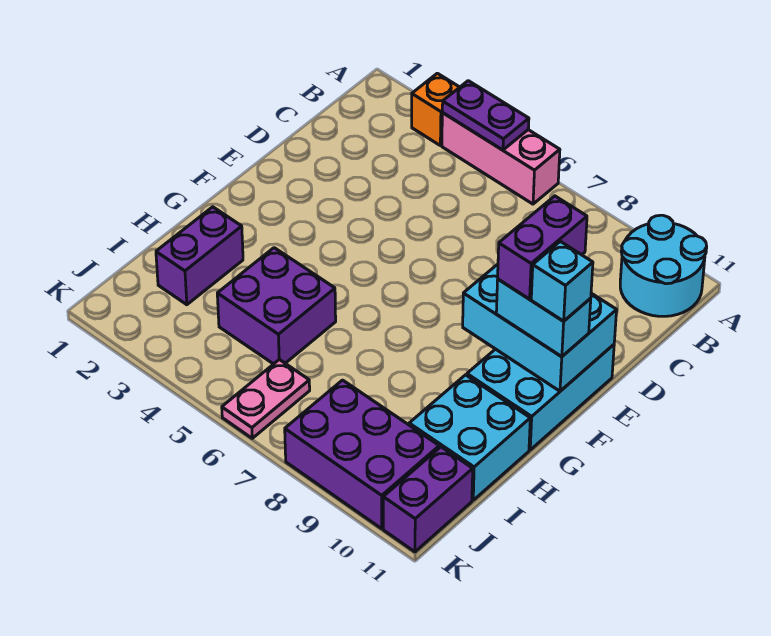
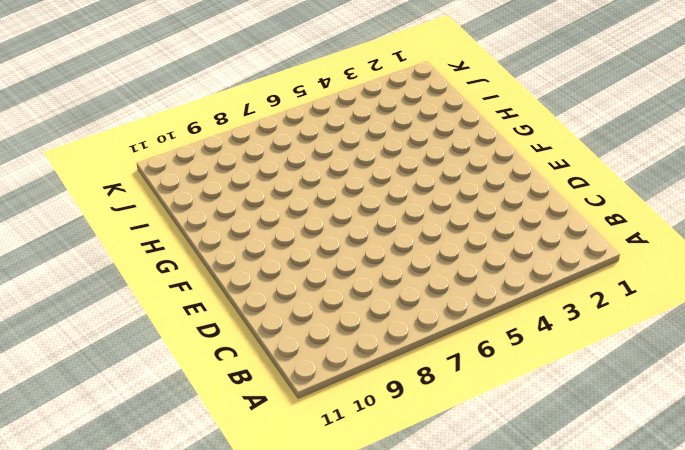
none -> orange 1x1 brick [412,73,459,145]
none -> pink 1x3 brick [442,113,560,204]
none -> cyan 2x2 round brick [620,215,707,316]

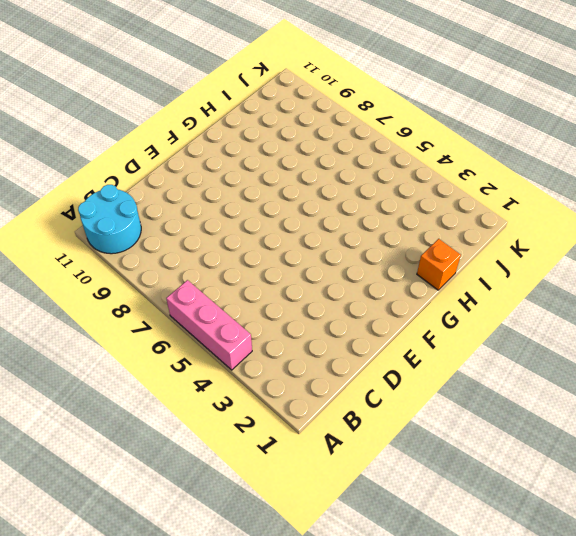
orange 1x1 brick [417,239,461,290] -> orange 1x1 brick moved to [412,73,459,145]
none -> cyan 2x3 brick [467,345,614,450]
none -> purple 1x2 brick [156,207,243,305]
none -> purple 2x2 brick [217,248,336,364]

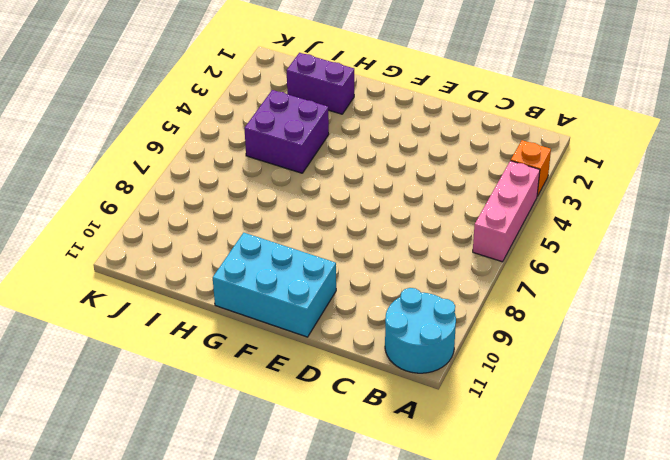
none -> cyan 2x2 brick [409,375,530,500]
none -> pink 1x2 plate [222,360,310,438]
none -> purple 2x3 brick [285,380,439,529]

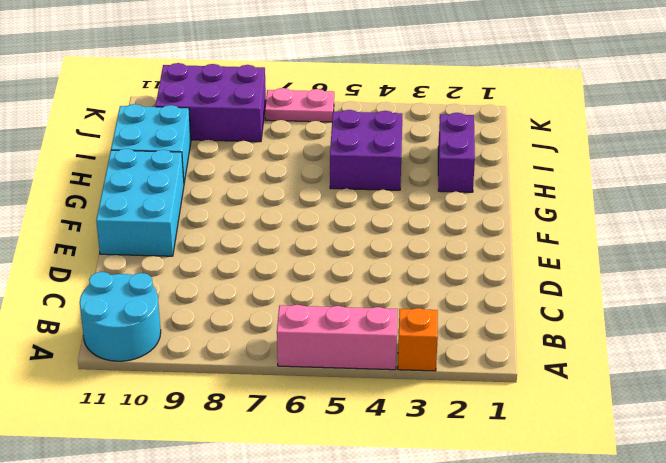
pink 1x2 plate [265,88,334,122] -> pink 1x2 plate turned to [222,360,310,438]
none -> purple 1x2 brick [383,447,473,552]
none -> purple 1x2 plate [442,81,529,150]
none -> cyan 2x3 brick [463,264,617,391]

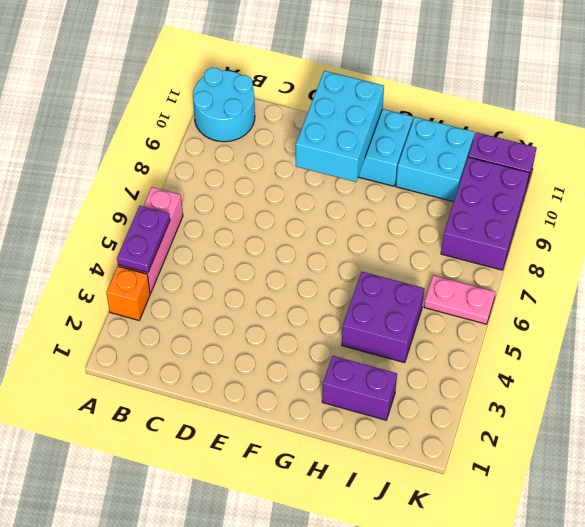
none -> cyan 1x2 brick [496,279,591,357]
none -> purple 1x2 brick [498,196,587,299]
none -> cyan 1x1 brick [531,241,593,321]

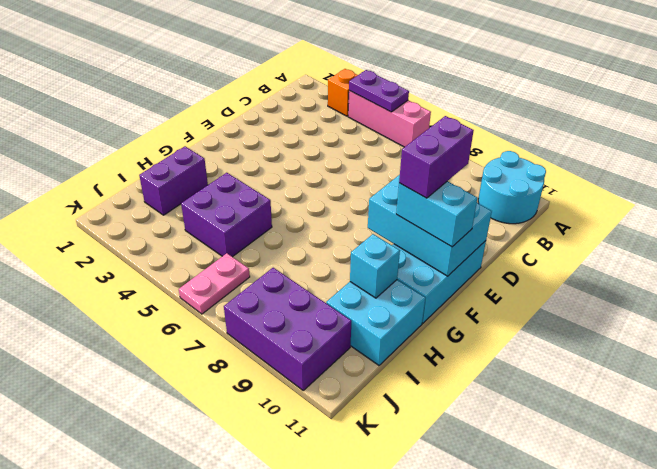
cyan 1x1 brick [350,234,400,298] -> cyan 1x1 brick moved to [531,241,593,321]
none -> purple 1x2 brick [383,447,473,552]

